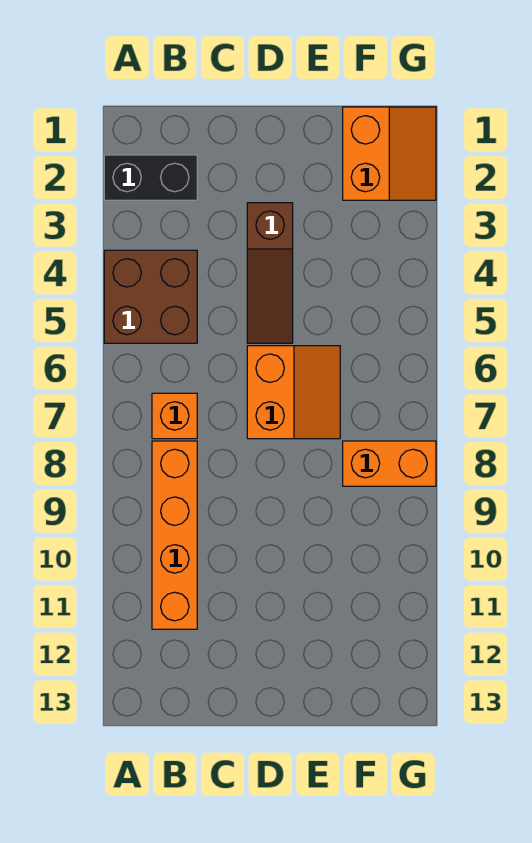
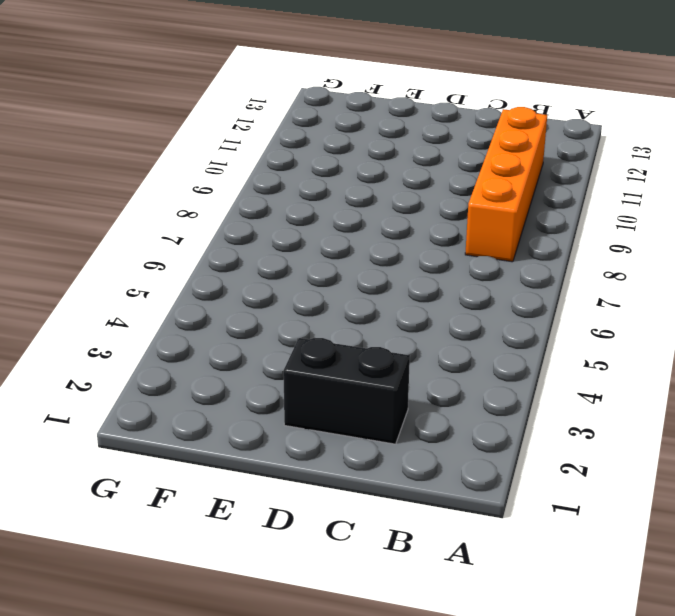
black 1x2 brick [283,338,410,444] -> black 1x2 brick moved to [104,155,197,200]
none -> brown 2x2 brick [104,250,197,343]
none -> orange 1x1 brick [152,393,197,439]

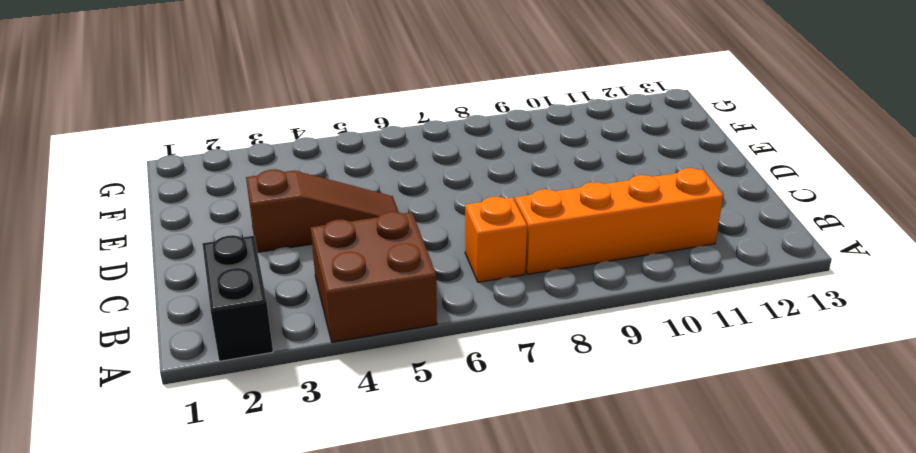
none -> orange 2x2 slope [247,346,340,439]
none -> orange 2x2 slope [343,107,436,200]

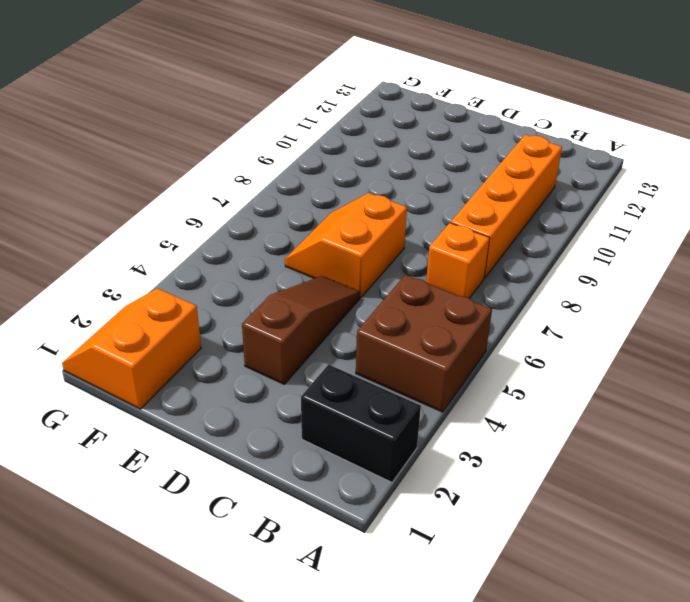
none -> orange 1x2 brick [343,441,436,486]

